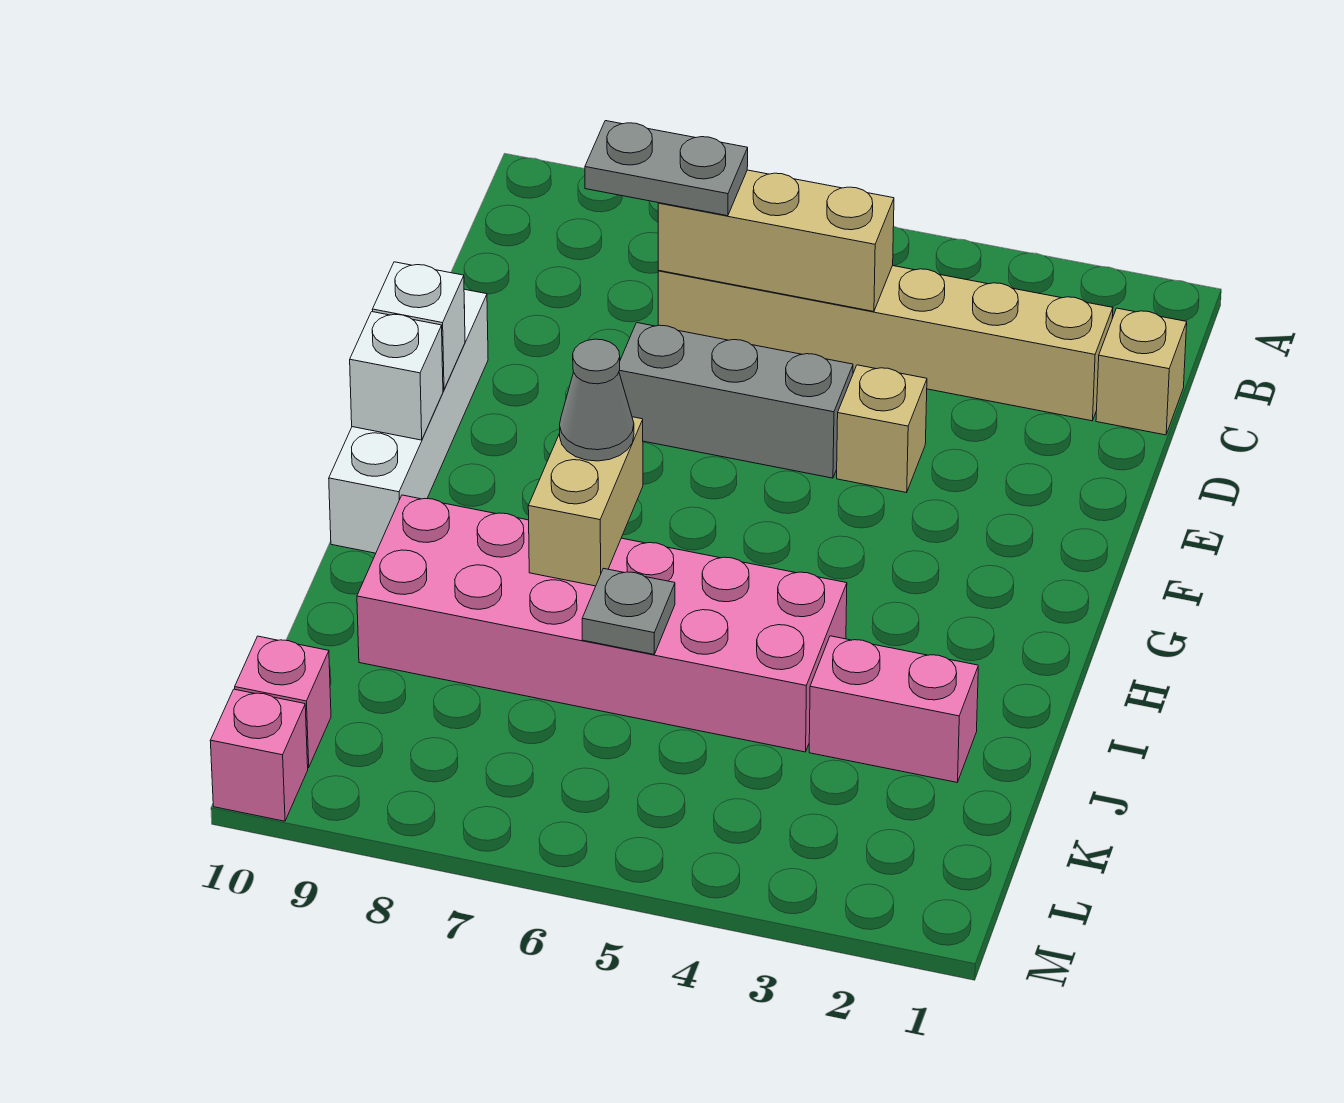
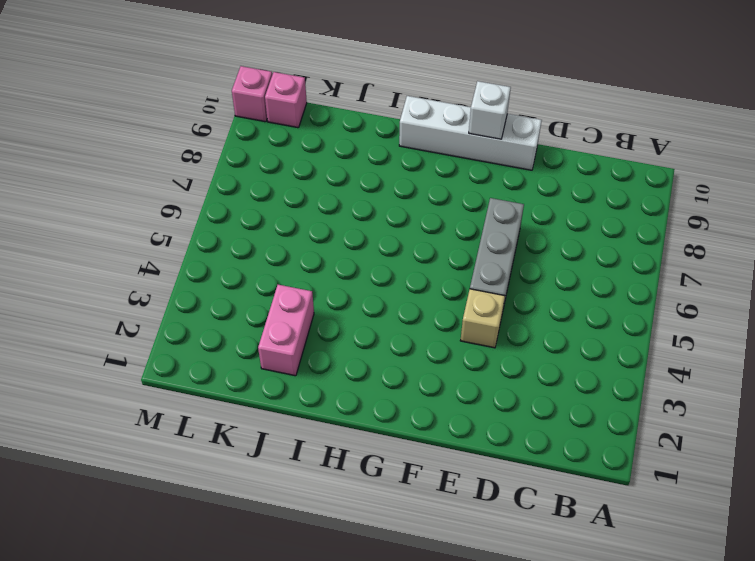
none -> tan 1x1 brick [1096,308,1187,435]
none -> tan 1x6 brick [658,266,1113,421]
none -> pink 2x6 brick [357,495,847,752]

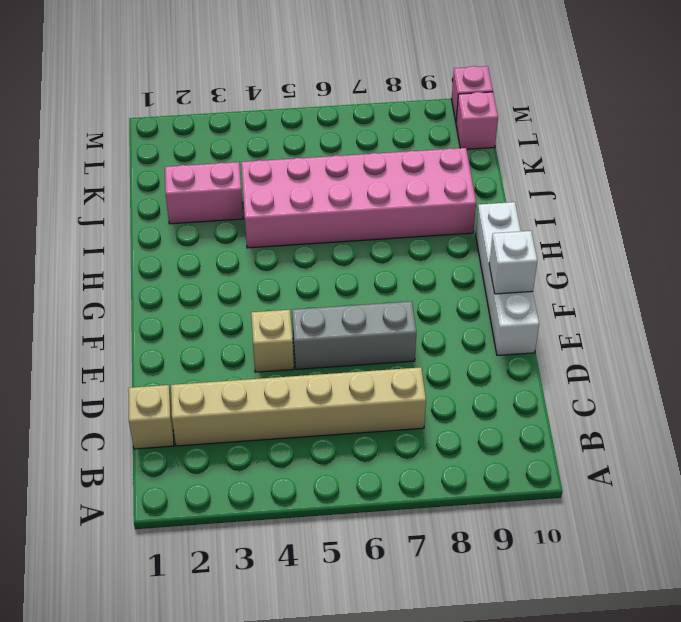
none -> tan 1x3 brick [658,170,894,312]
none -> white 1x1 brick [350,312,443,440]
none -> tan 1x2 brick [528,417,643,586]

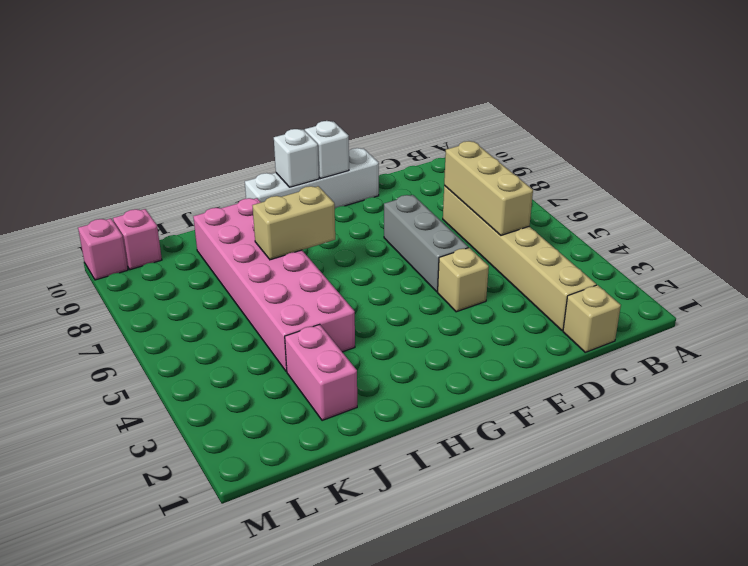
none -> grey 1x1 plate [582,568,675,654]
none -> grey 1x2 plate [585,121,748,216]
none -> grey 1x1 cone [560,339,634,461]

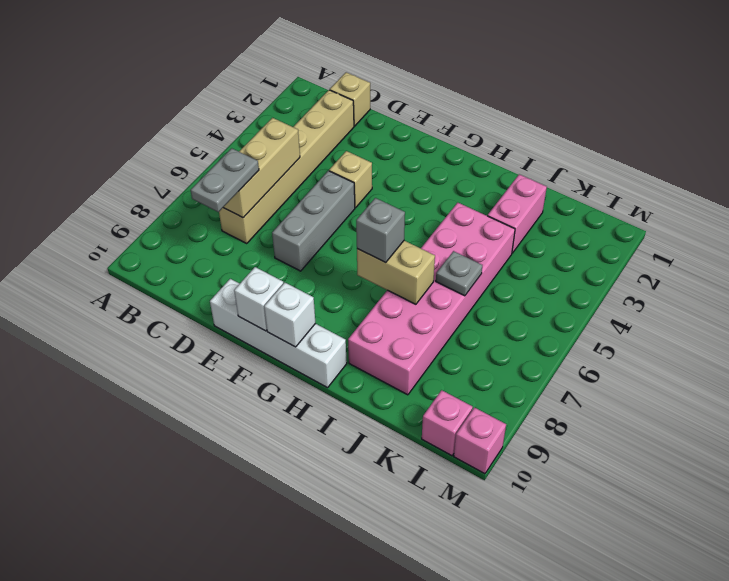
grey 1x1 brick [356,198,405,263] -> grey 1x1 cone [560,339,634,461]

